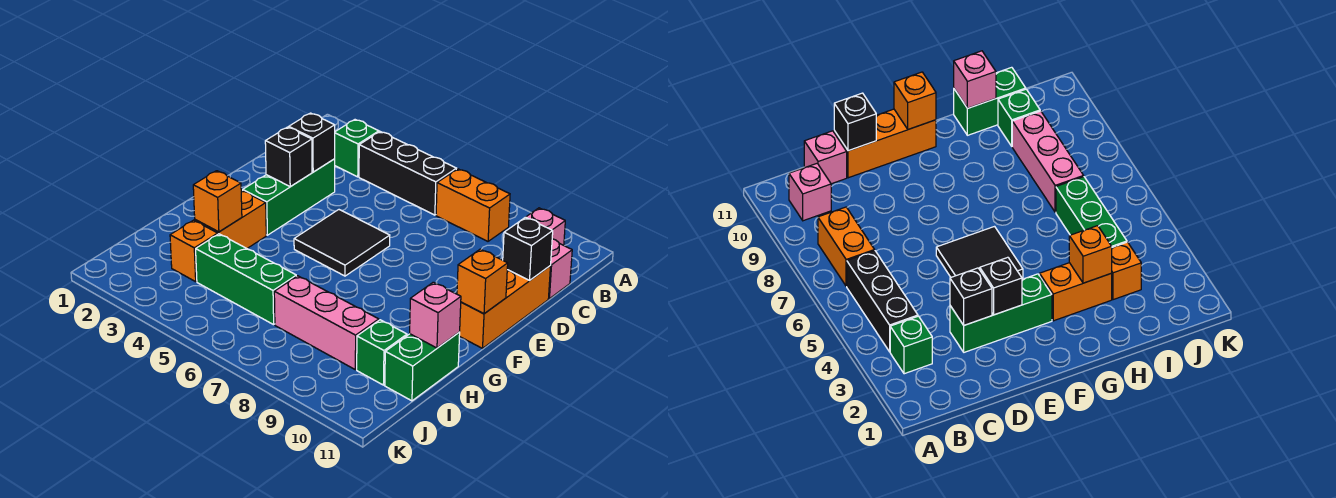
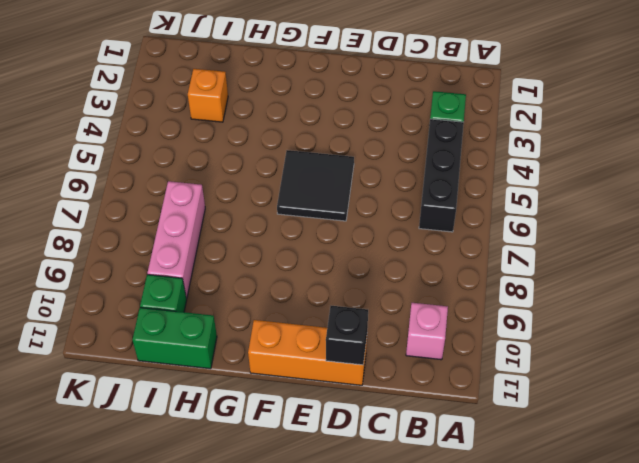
none -> orange 1x2 brick [436,169,510,241]
none -> pink 1x1 brick [549,239,572,299]
none -> green 1x3 brick [243,159,335,235]

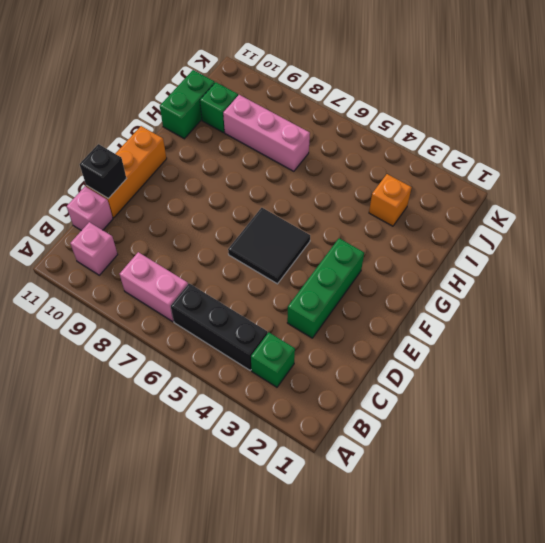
pink 1x2 brick [120,252,188,322] -> orange 1x2 brick [436,169,510,241]
none -> orange 1x2 brick [195,190,266,248]
none -> green 1x3 brick [196,234,296,325]
none -> black 1x1 brick [289,113,335,172]

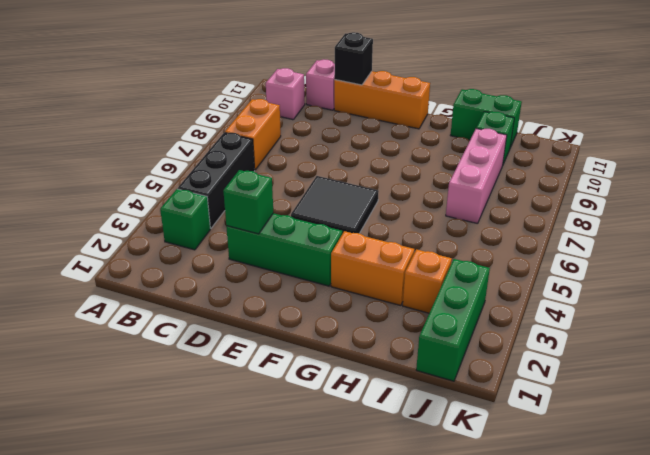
green 1x1 brick [223,170,273,234] -> black 1x1 brick [289,113,335,172]
green 1x3 brick [416,259,490,381] -> green 1x3 brick moved to [196,234,296,325]
none -> black 1x1 brick [265,127,312,187]
none -> orange 1x1 brick [457,249,508,314]
none -> orange 1x1 brick [193,171,242,232]

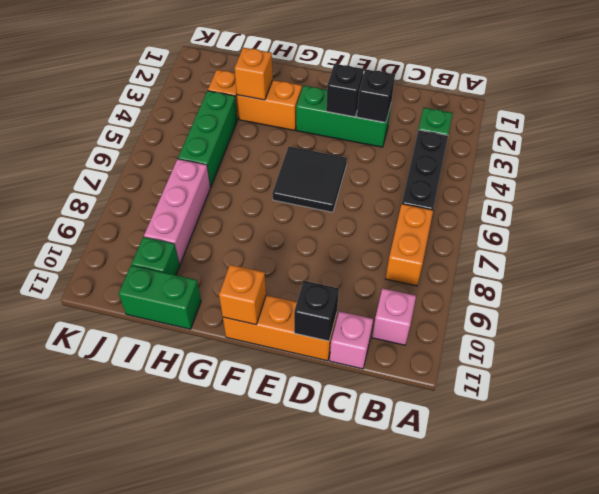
none -> pink 1x1 brick [410,282,461,348]

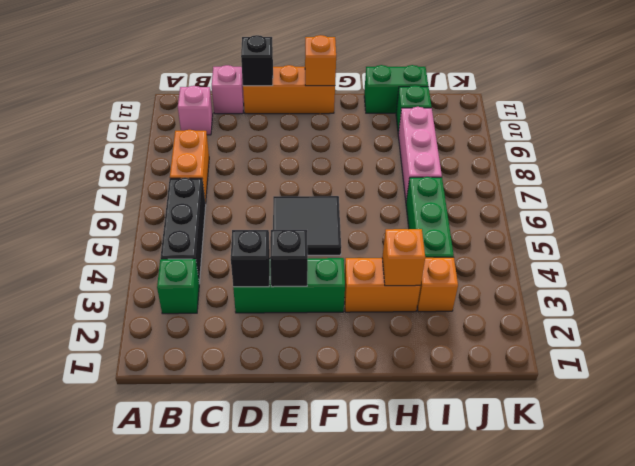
none -> pink 1x1 brick [410,282,461,348]

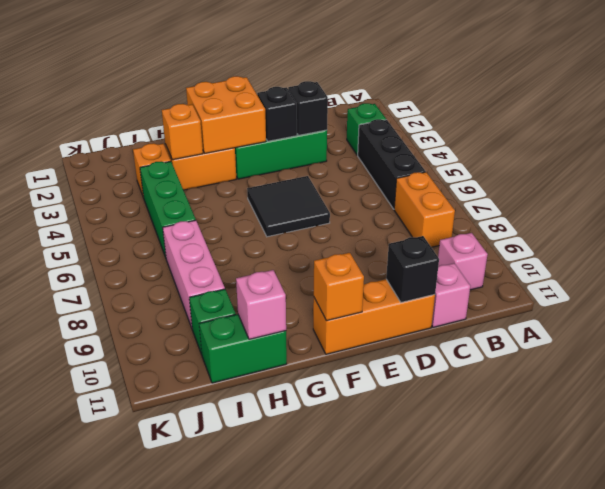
orange 2x2 brick [186,76,266,153] -> none

